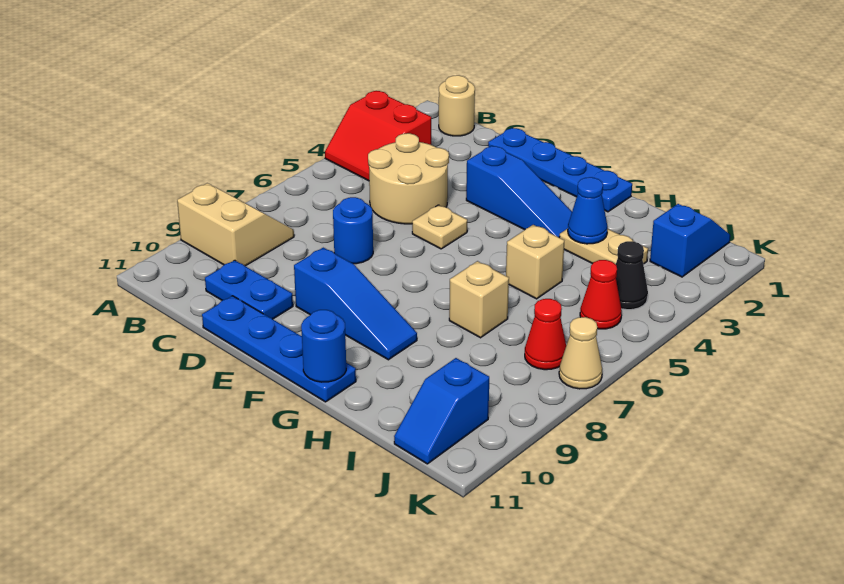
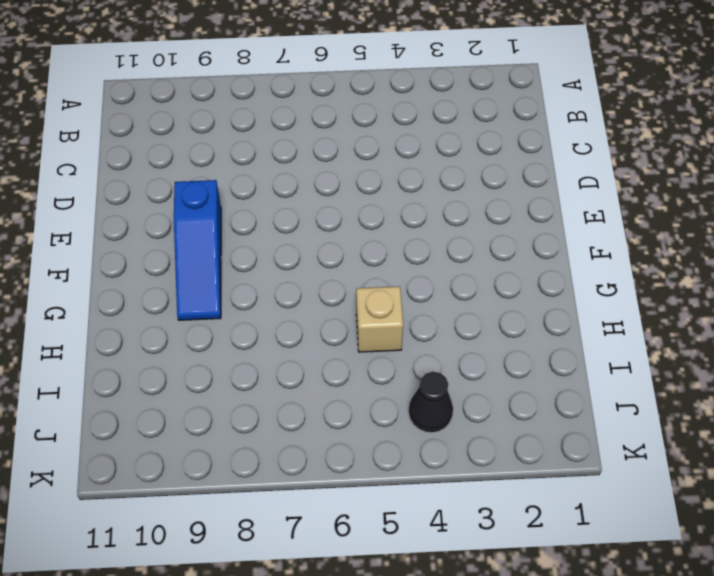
none -> red 2x2 slope [325,91,431,181]
none -> tan 2x2 slope [177,183,294,266]
none -> tan 1x1 round brick [439,75,475,136]

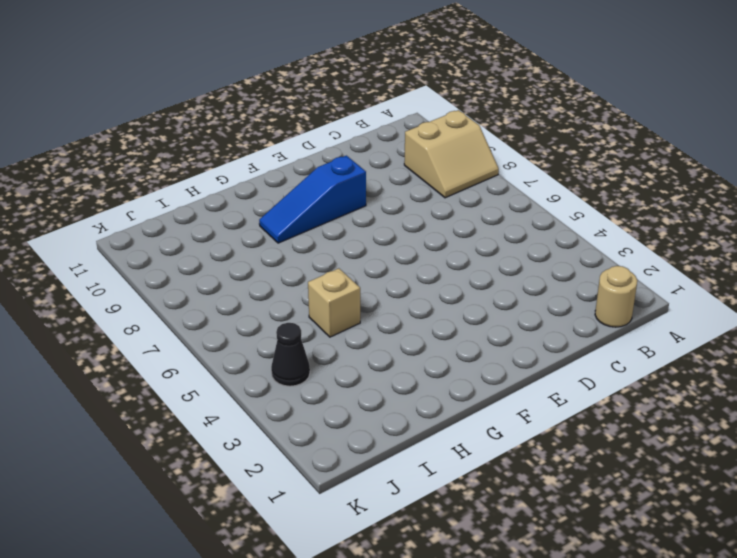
none -> red 2x2 slope [325,91,431,181]
none -> tan 2x2 round brick [368,133,449,224]
none -> blue 1x2 plate [205,260,293,319]

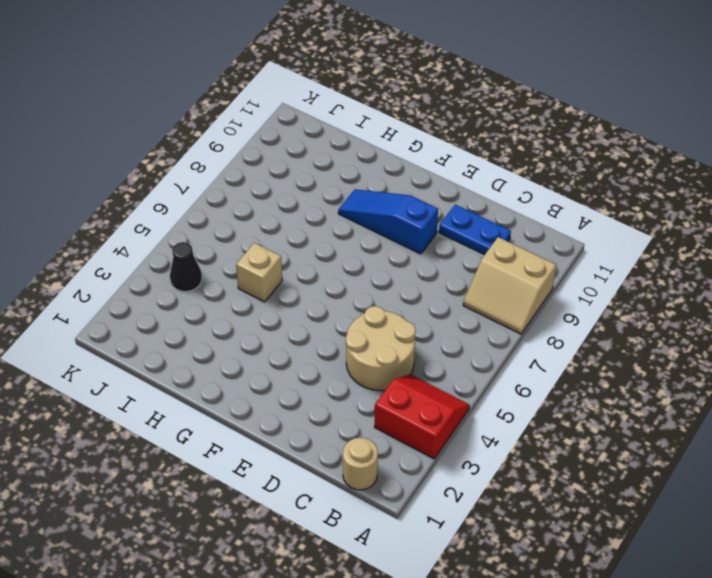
none -> blue 1x4 plate [488,128,632,212]
none -> blue 1x1 round brick [333,197,373,264]
none -> blue 1x4 plate [202,296,356,402]

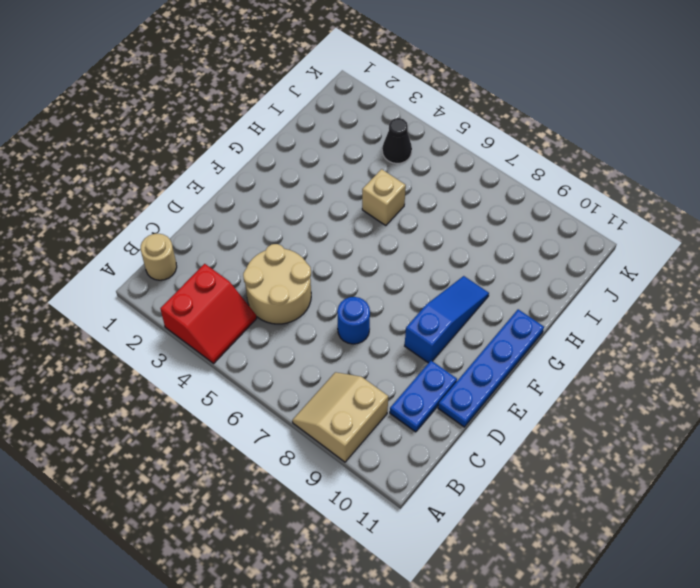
none -> blue 1x4 plate [488,128,632,212]
none -> blue 1x3 slope [466,146,572,237]
none -> tan 1x1 plate [412,205,467,249]

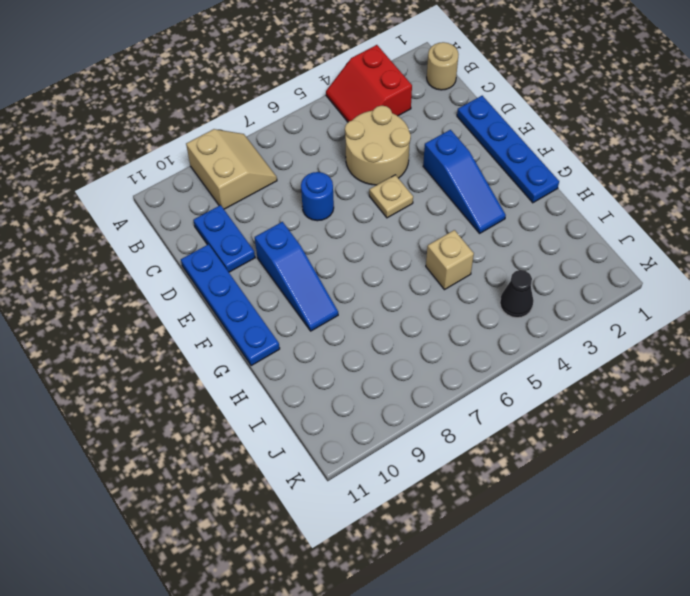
none -> tan 1x2 plate [559,229,648,264]
none -> tan 1x1 brick [449,261,509,338]
none -> blue 1x2 slope [650,204,730,277]

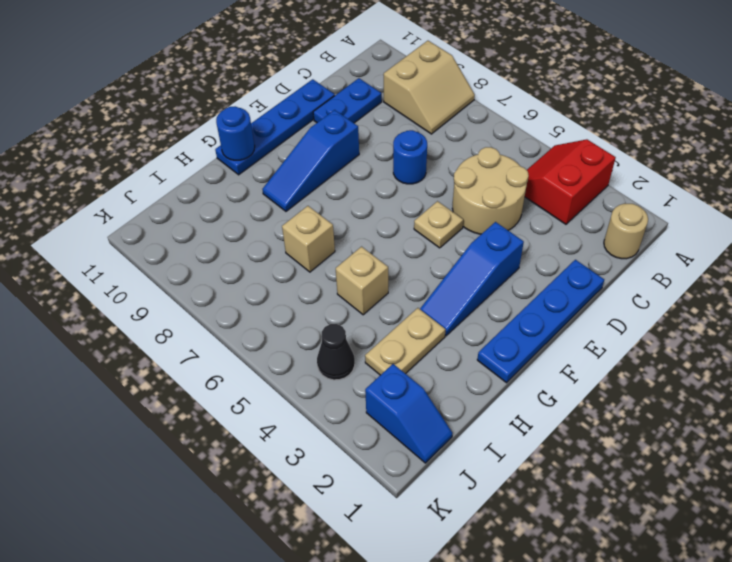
none -> red 1x1 cone [580,260,622,329]
none -> red 1x1 cone [525,299,566,370]
none -> blue 1x2 slope [394,358,489,464]

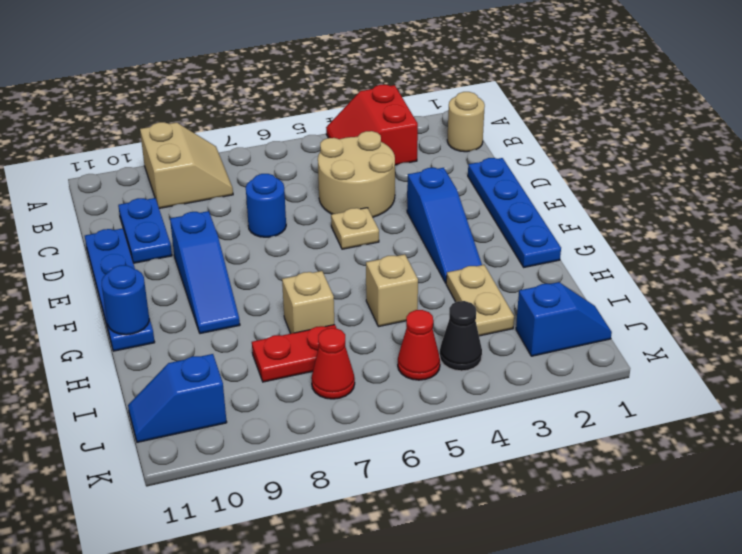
red 1x2 plate [252,325,336,382] -> none
none -> tan 1x1 cone [559,317,602,389]
none -> blue 1x1 cone [568,177,608,244]

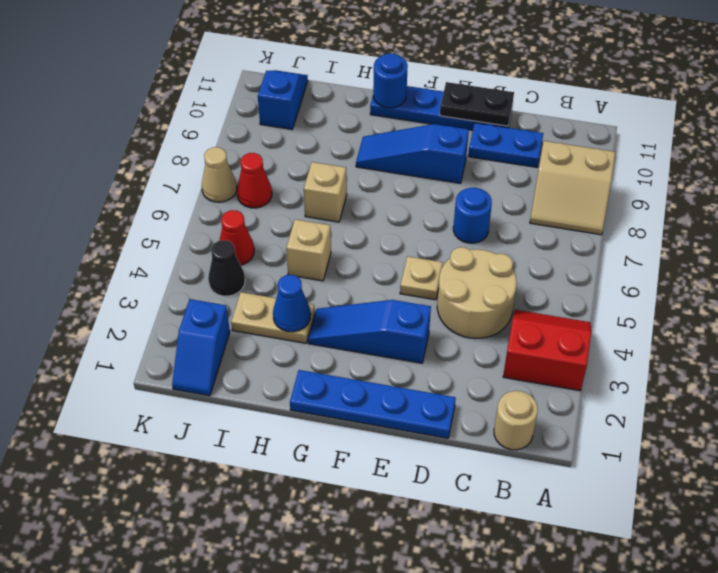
black 1x2 plate [440,82,514,126] -> none

